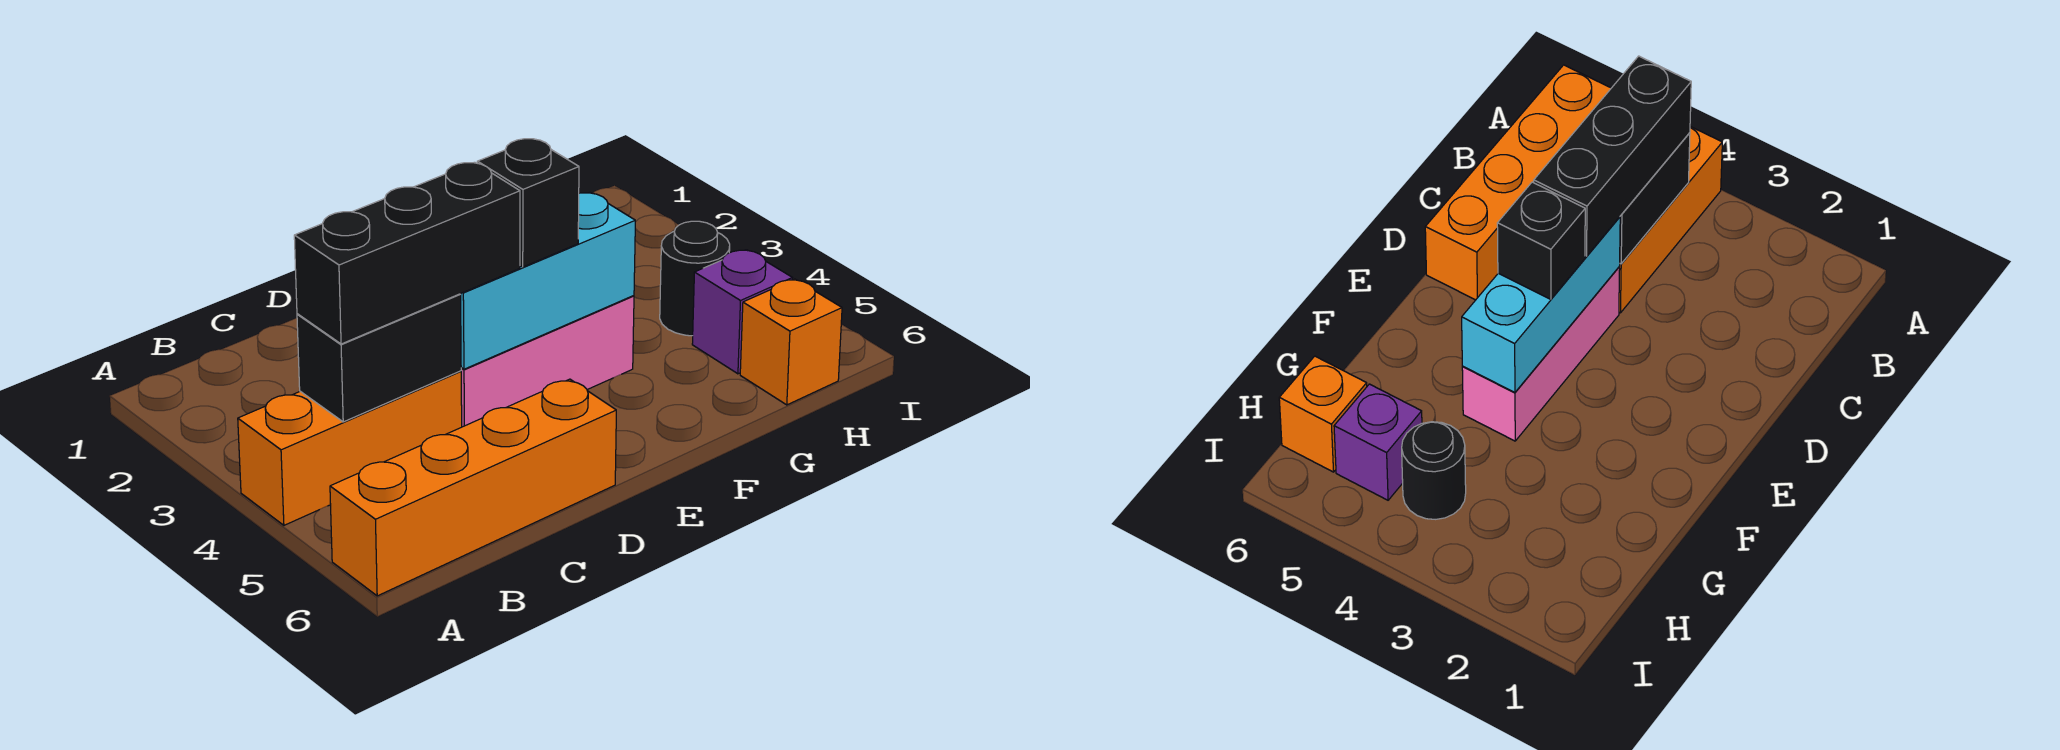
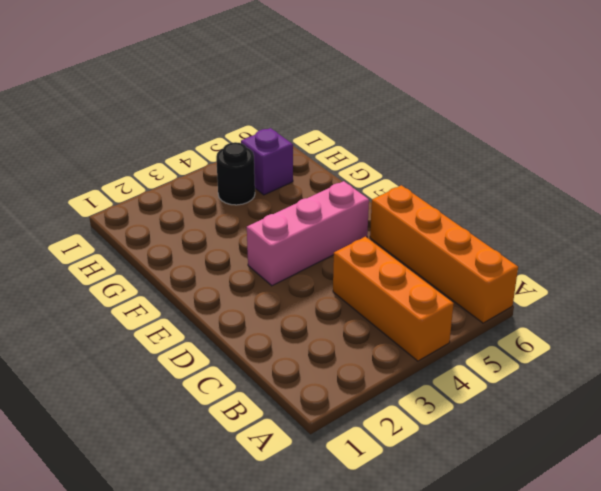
pink 1x3 brick [247,181,369,286] -> pink 1x3 brick turned to [461,296,634,427]
none -> orange 1x1 brick [740,279,842,405]
none -> black 1x2 brick [297,294,461,422]

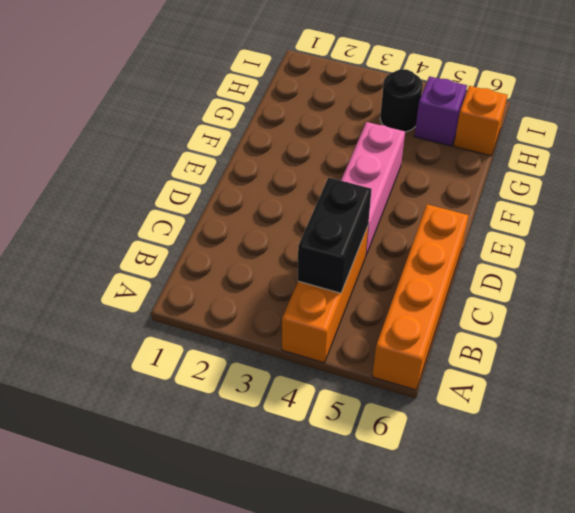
none -> cyan 1x3 brick [460,193,635,369]
none -> black 1x3 brick [294,162,520,344]

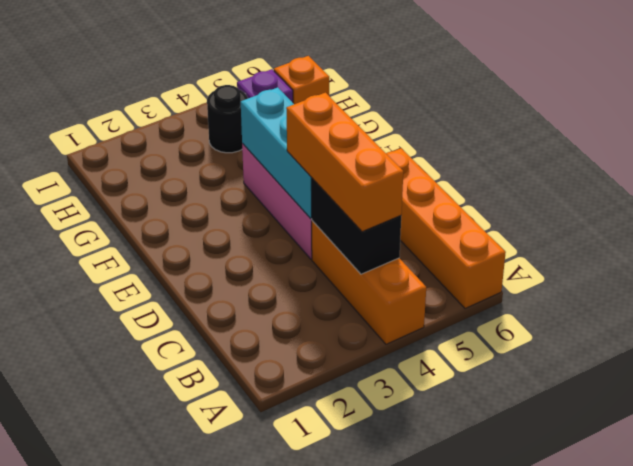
orange 1x3 brick [286,93,403,232] -> black 1x3 brick [294,162,520,344]
none -> black 1x1 brick [477,139,579,267]

